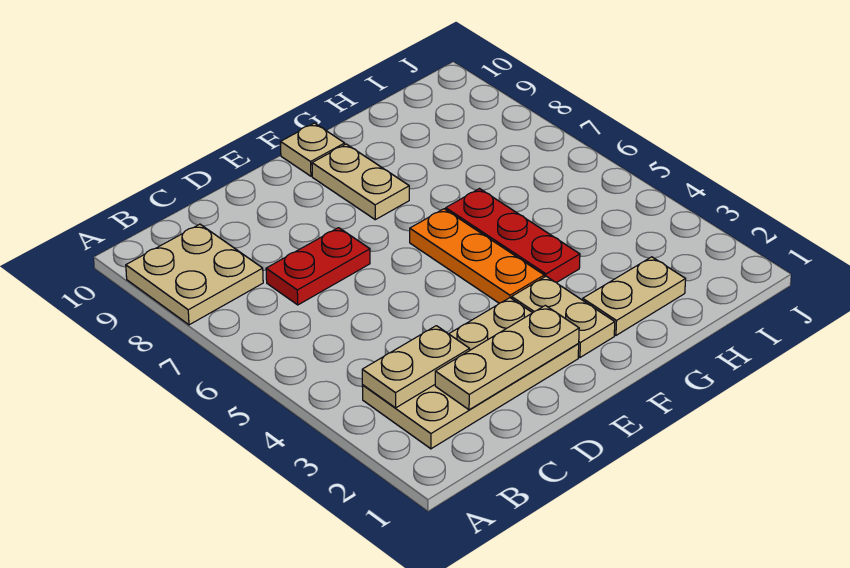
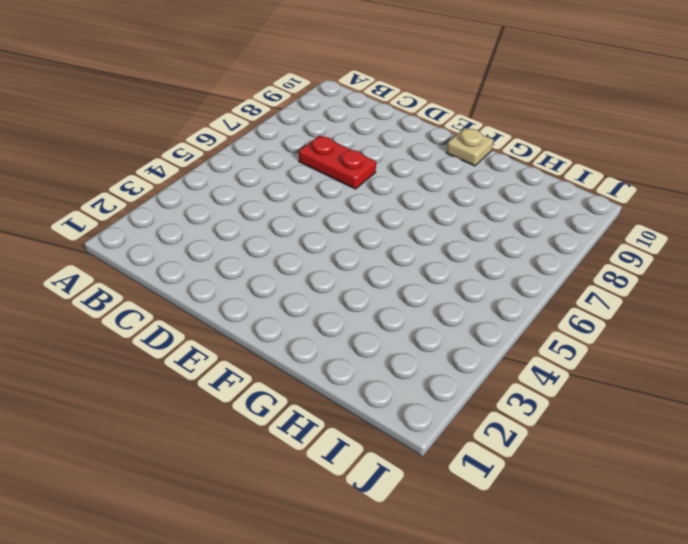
none -> tan 2x2 plate [126,224,263,325]
none -> tan 2x4 plate [362,298,579,449]

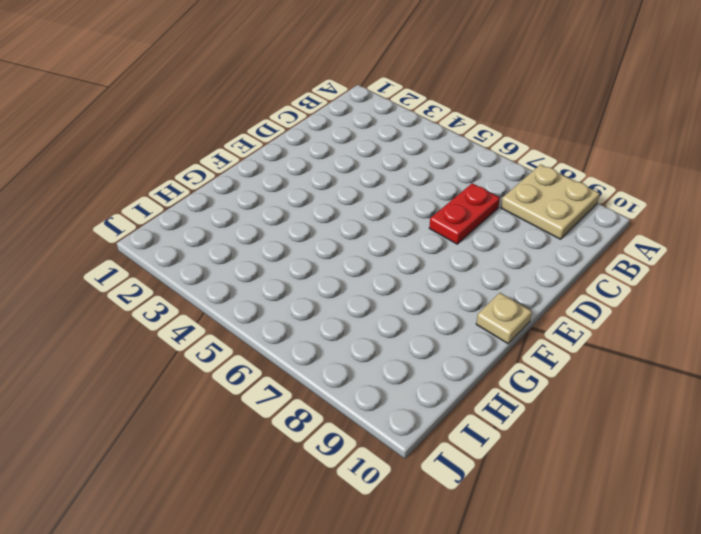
none -> tan 2x4 plate [362,298,579,449]
none -> tan 1x2 plate [512,276,615,357]

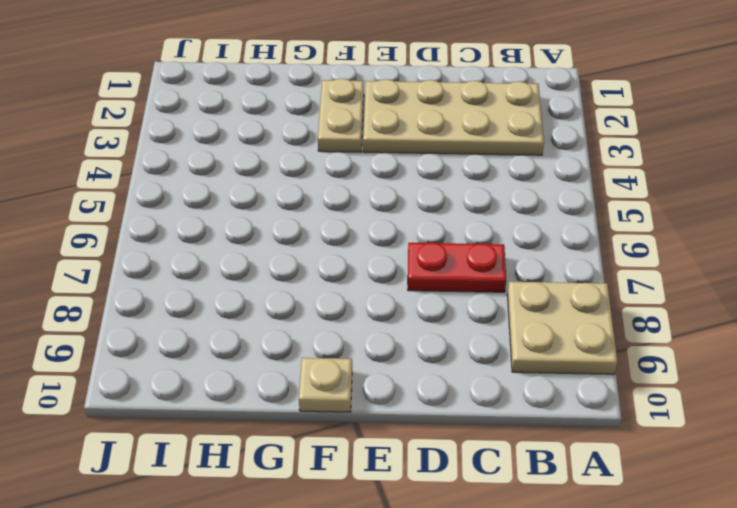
none -> orange 1x3 plate [410,209,544,303]
none -> tan 1x2 plate [312,144,409,220]

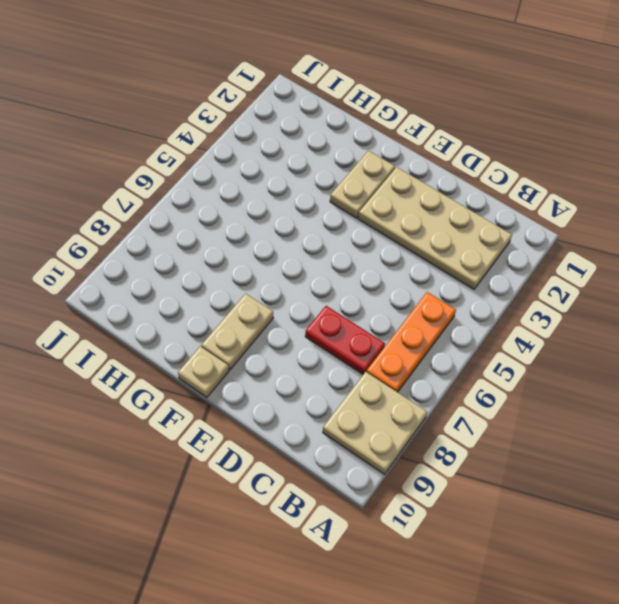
orange 1x3 plate [366,292,456,392] -> orange 1x3 plate moved to [410,209,544,303]
none -> tan 1x2 plate [583,257,686,335]
none -> red 1x3 plate [446,189,580,283]

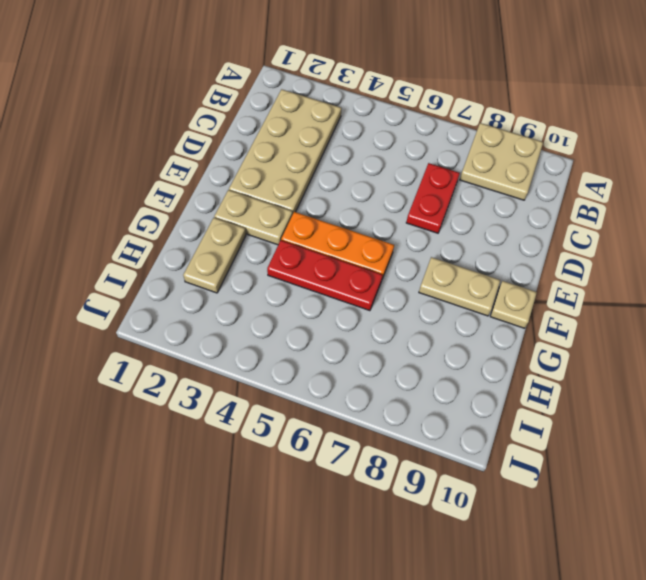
none -> tan 1x2 plate [362,326,470,408]
none -> tan 1x3 plate [435,305,579,410]

